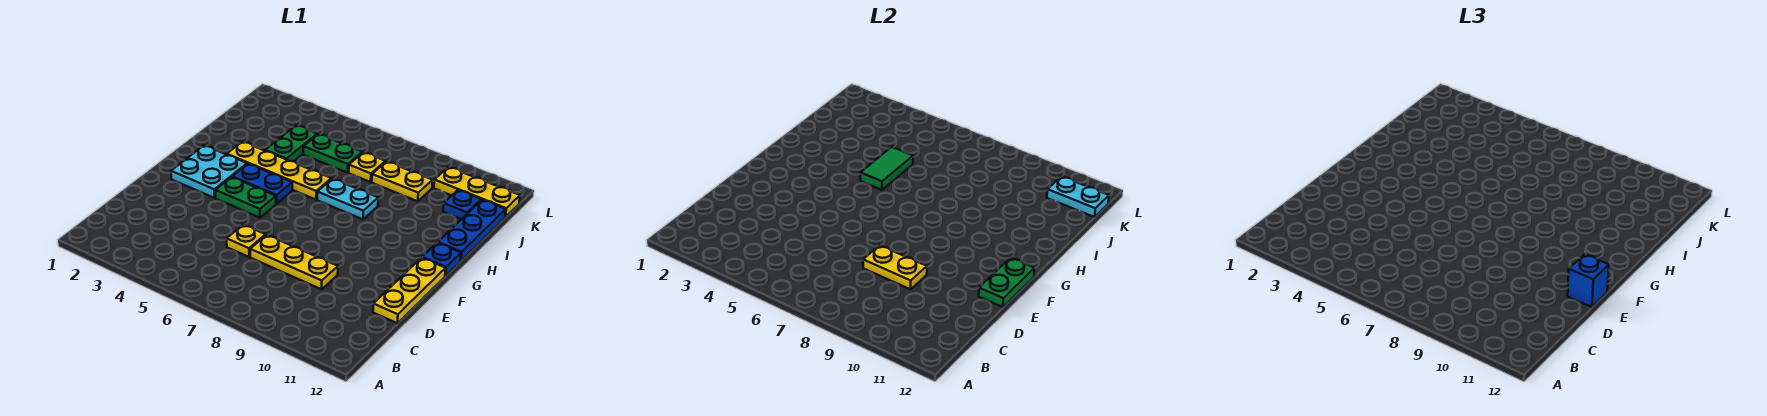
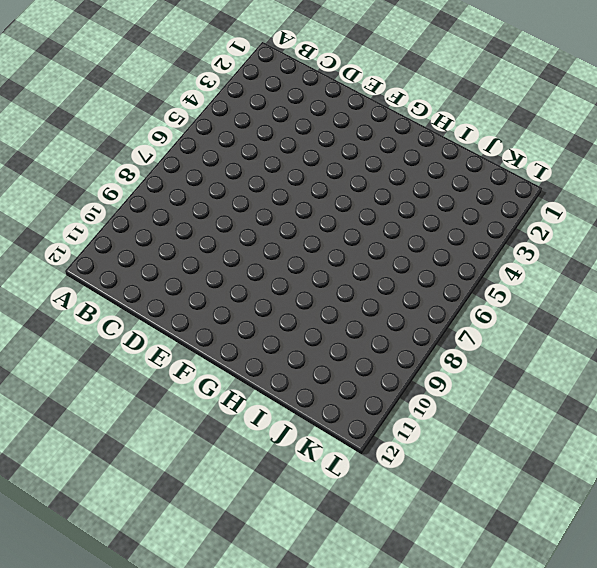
none -> yellow 1x1 plate [227,225,266,257]
none -> yellow 1x3 plate [250,235,338,289]
none -> yellow 1x3 plate [373,258,446,323]

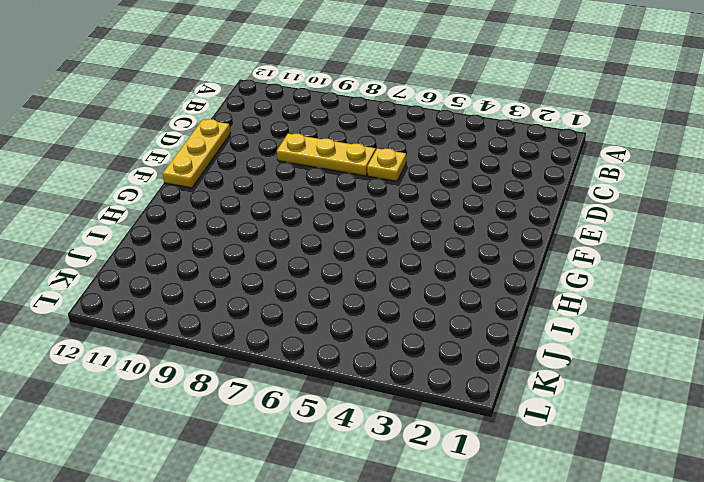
none -> cyan 2x2 plate [171,145,247,198]
none -> green 1x2 plate [215,177,276,218]
none -> blue 1x2 plate [233,164,292,204]

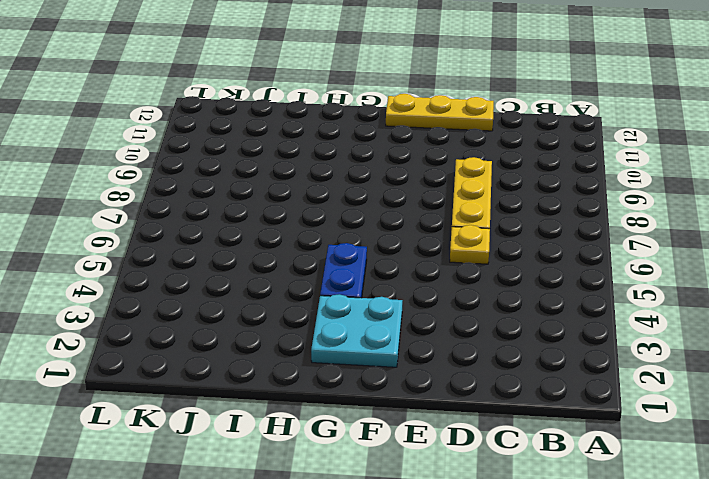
none -> green 1x2 plate [215,177,276,218]
none -> blue 1x1 plate [422,243,461,276]
none -> yellow 1x4 plate [227,142,331,200]

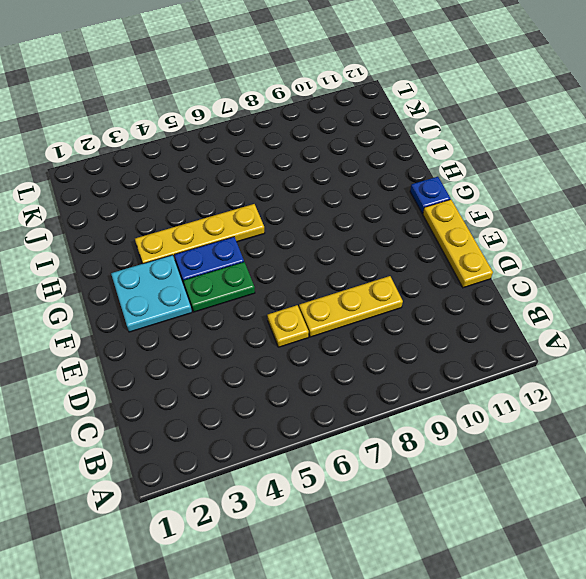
none -> cyan 1x2 plate [317,179,378,219]
none -> blue 1x3 plate [438,200,506,261]
none -> green 1x2 plate [265,125,317,161]

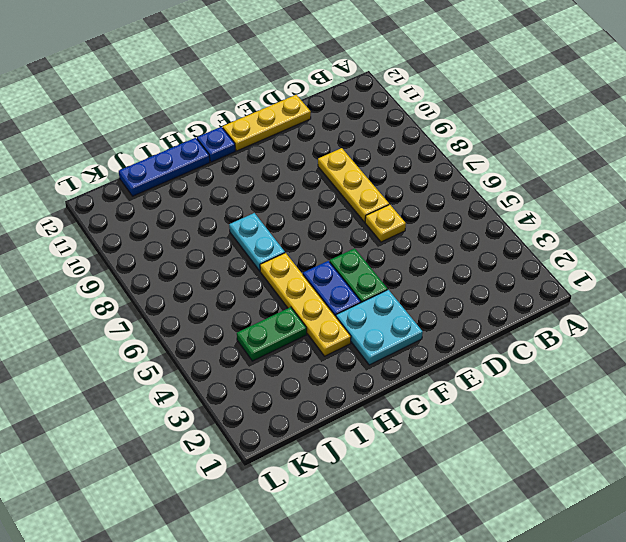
none -> green 1x2 plate [303,134,362,173]
none -> yellow 1x1 plate [349,152,385,182]
none -> yellow 1x2 plate [372,161,433,201]

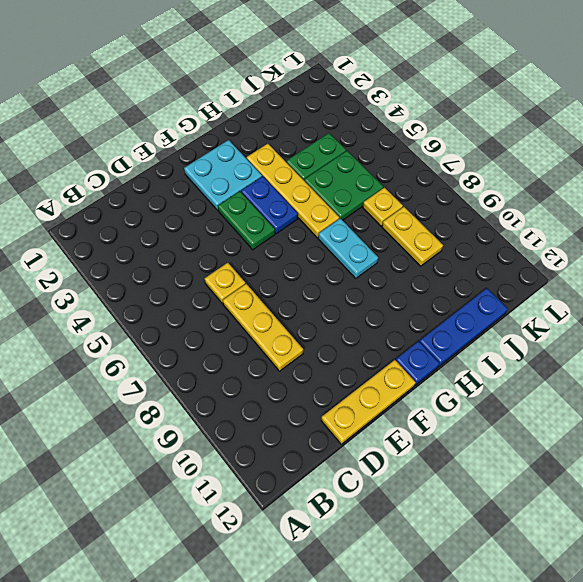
green 2x2 plate [304,151,383,220] -> green 1x2 plate [303,134,362,173]
none -> blue 1x1 plate [443,190,481,219]
none -> yellow 1x3 plate [434,167,520,217]
none -> yellow 1x2 plate [863,245,927,289]

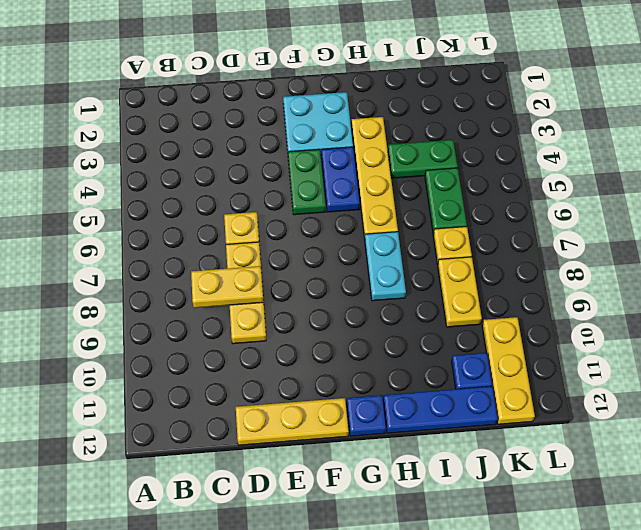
yellow 1x2 plate [191,266,264,308] -> yellow 1x2 plate turned to [863,245,927,289]
none -> green 1x2 plate [979,258,1035,307]
none -> green 1x2 tile [860,147,913,190]
none -> cyan 1x2 plate [1047,176,1109,217]

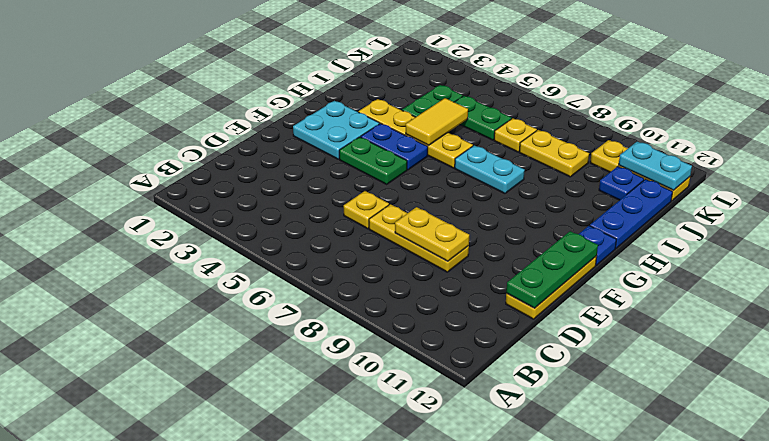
green 1x3 plate [506,231,598,308] -> green 1x2 plate [979,258,1035,307]
yellow 1x2 tile [406,98,468,145] -> green 1x2 tile [860,147,913,190]
none -> blue 1x1 brick [1568,254,1609,307]

